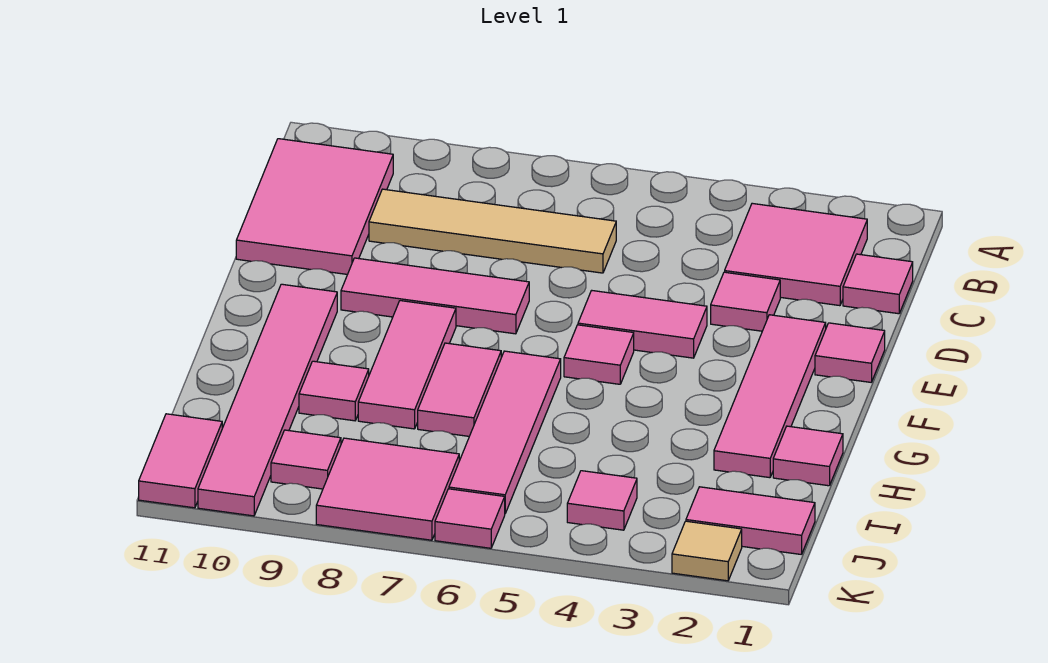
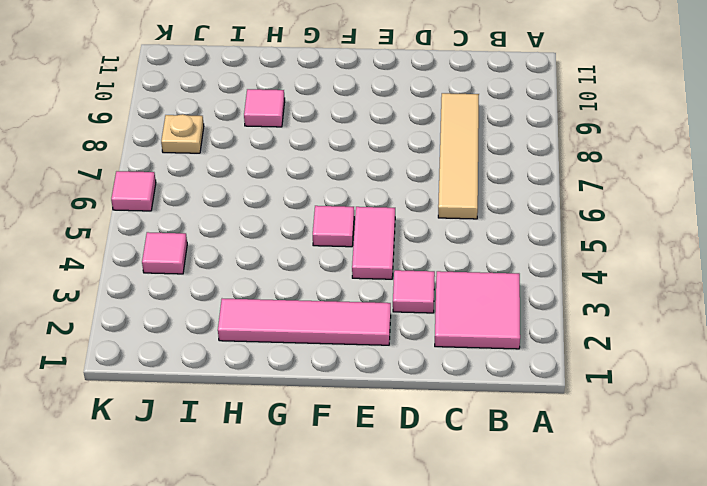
tan 1x1 plate [161,114,204,153] -> pink 2x2 tile [316,438,459,540]
none -> pink 2x3 tile [236,139,393,274]
none -> pink 1x1 tile [843,254,913,314]
none -> pink 1x1 tile [815,323,885,382]

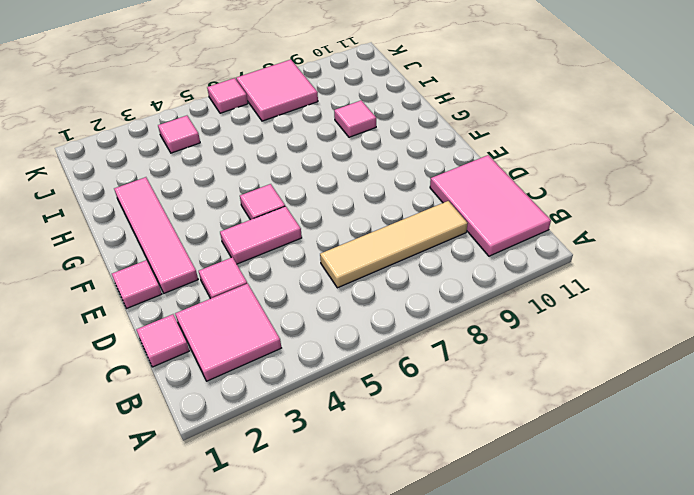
none -> pink 1x3 tile [341,258,529,334]
none -> pink 1x3 tile [358,301,456,429]
none -> pink 1x6 tile [198,284,337,516]

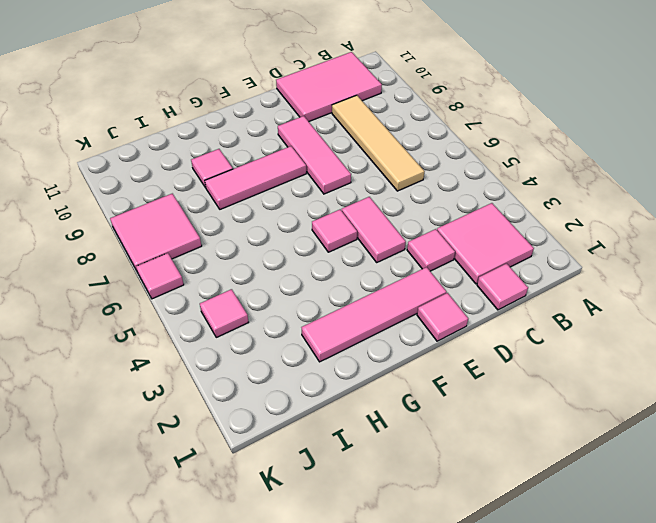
none -> pink 1x6 tile [198,284,337,516]
none -> pink 1x4 tile [449,351,561,513]
none -> pink 1x2 tile [418,343,501,436]

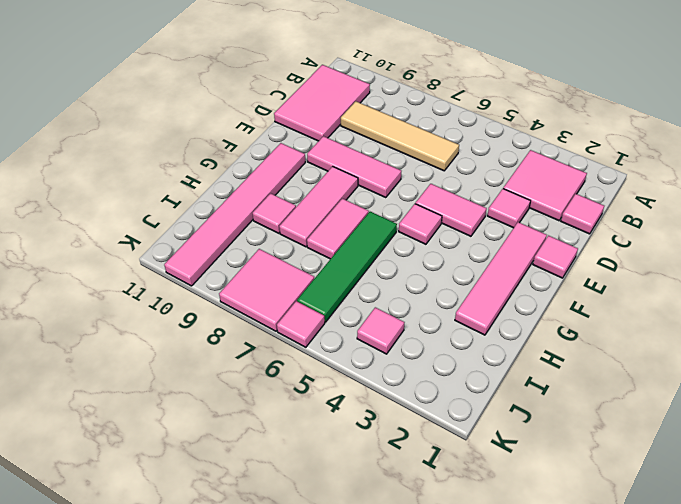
green 1x4 tile [297,212,397,322] -> pink 1x4 tile [449,351,561,513]
none -> pink 1x1 tile [773,426,843,486]
none -> pink 1x2 tile [686,487,815,554]
none -> pink 1x1 tile [271,430,341,489]

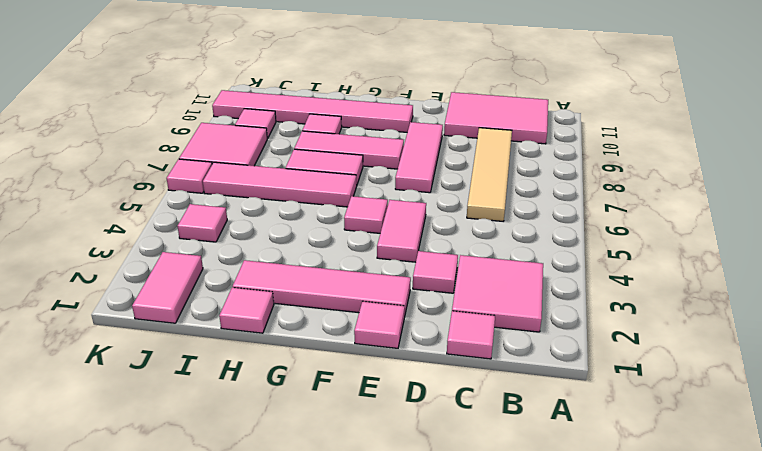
none -> pink 1x2 tile [139,414,222,508]
none -> tan 1x1 tile [672,521,742,581]

